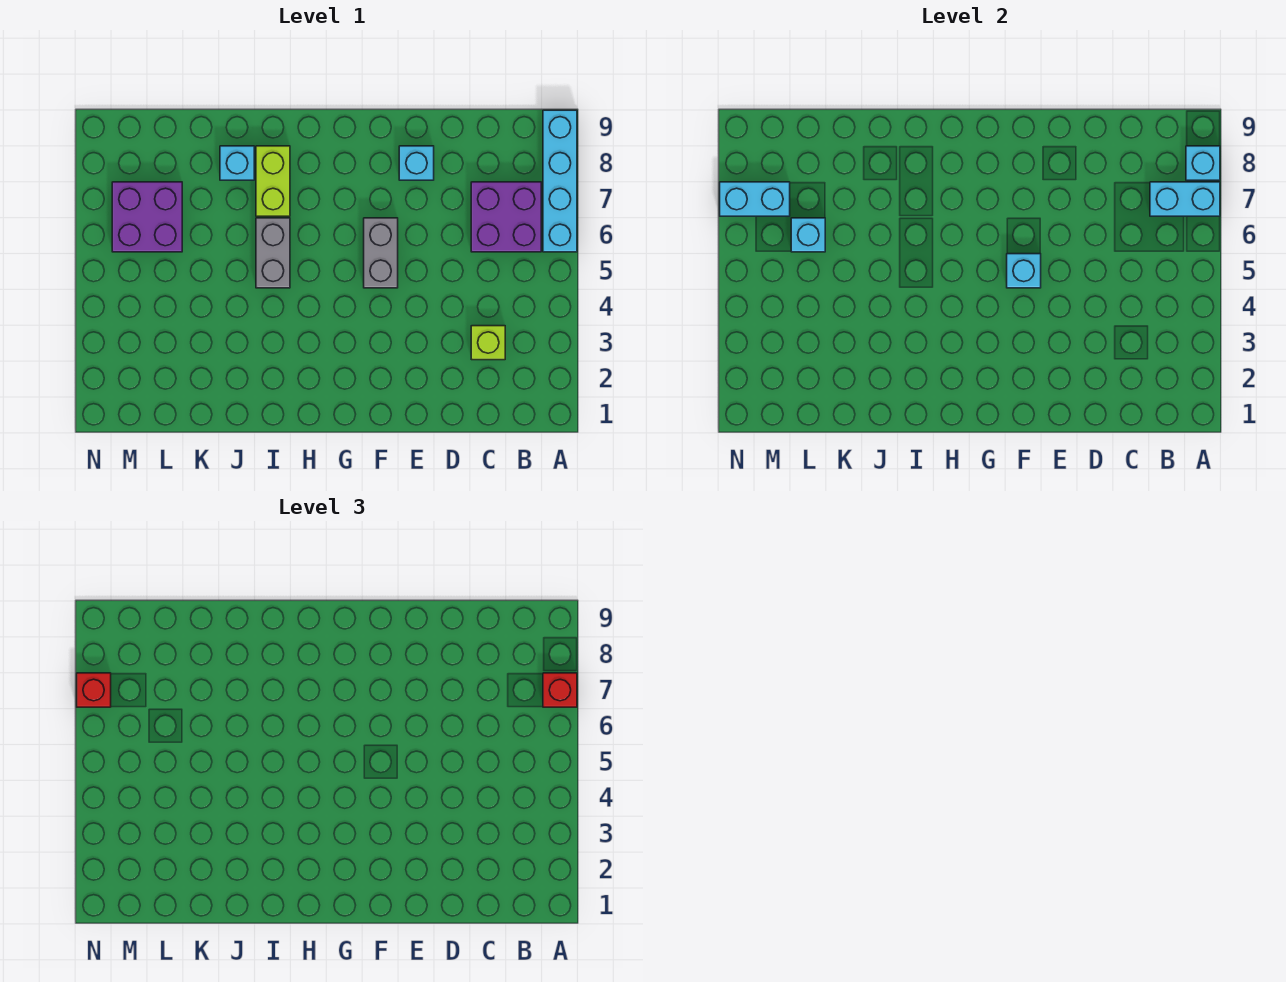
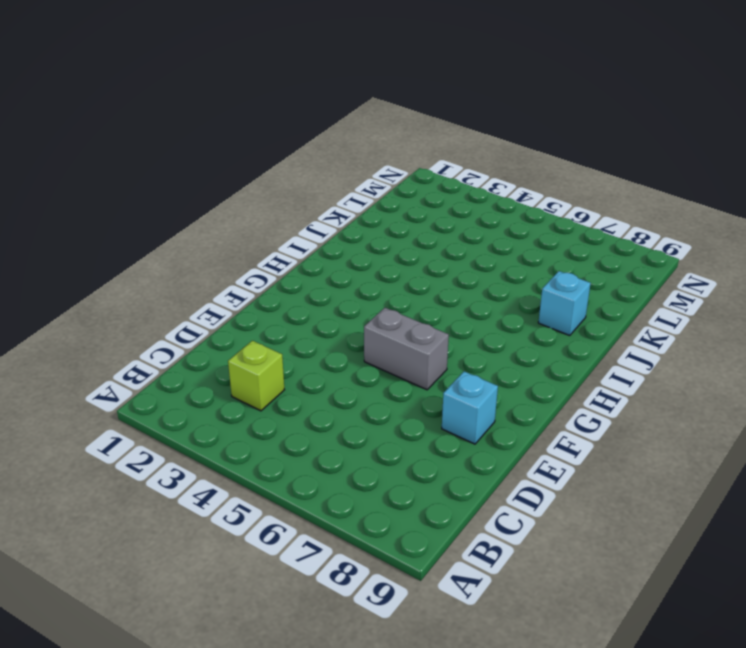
none -> cyan 1x4 brick [543,110,577,252]
none -> purple 2x2 brick [471,182,541,252]
none -> grey 1x2 brick [256,218,290,288]

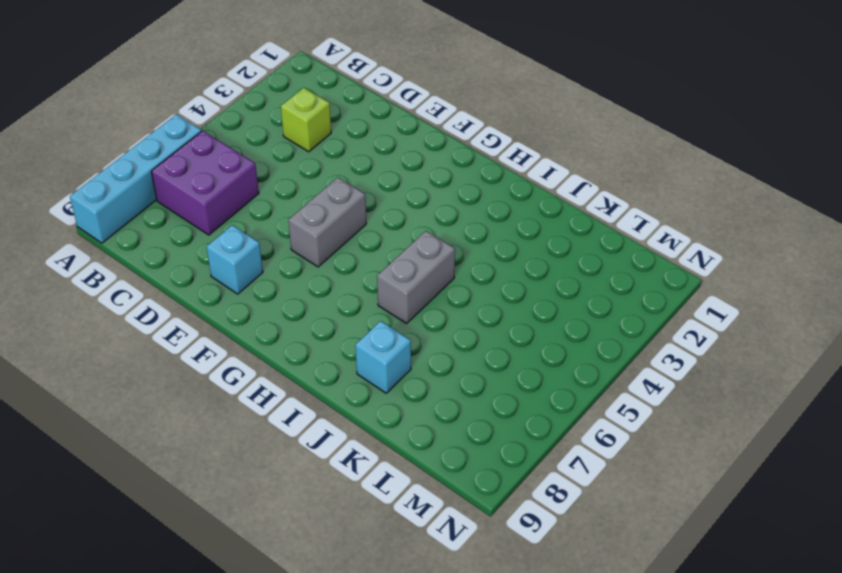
none -> lime 1x2 brick [256,146,290,216]
none -> purple 2x2 brick [112,182,182,252]
none -> cyan 1x2 brick [1150,182,1220,216]

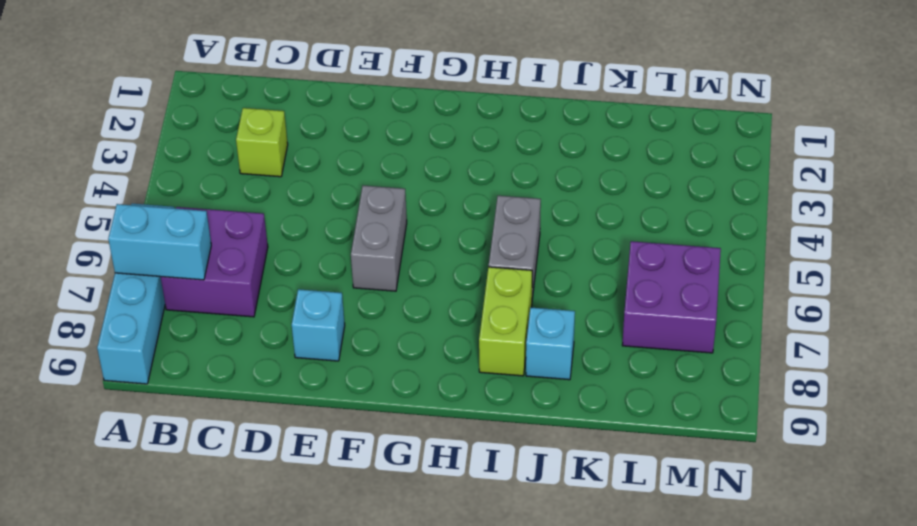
none -> cyan 1x1 brick [1186,146,1220,180]
none -> cyan 1x1 brick [1007,254,1041,288]
none -> cyan 1x1 brick [791,218,825,252]

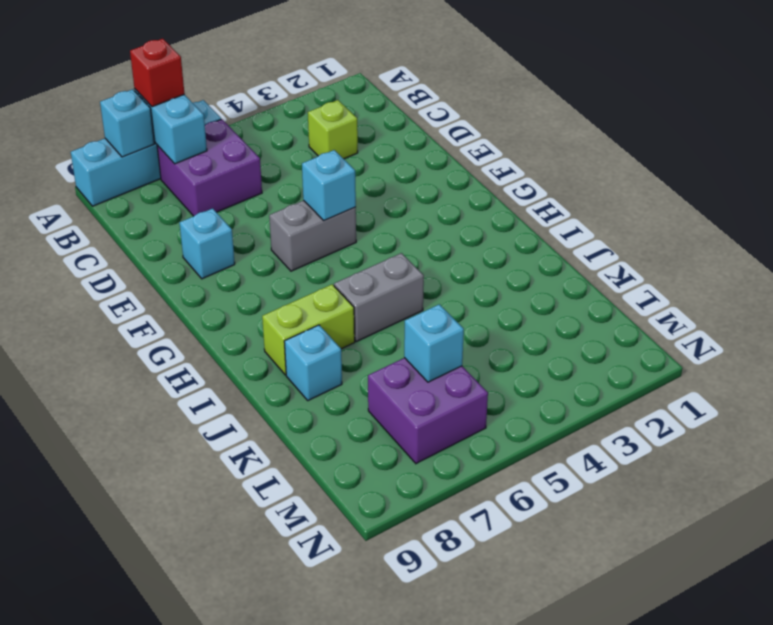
none -> cyan 1x2 brick [720,182,790,216]
none -> red 1x1 brick [77,673,111,707]

